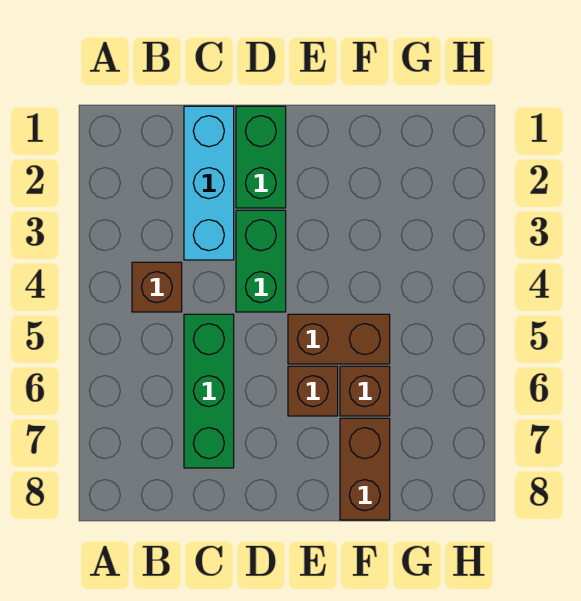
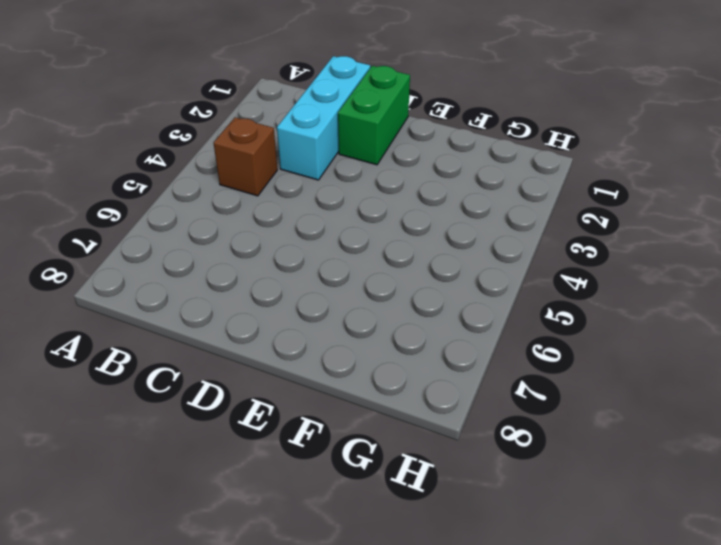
none -> green 1x3 brick [184,314,234,468]
none -> green 1x2 brick [236,210,286,312]

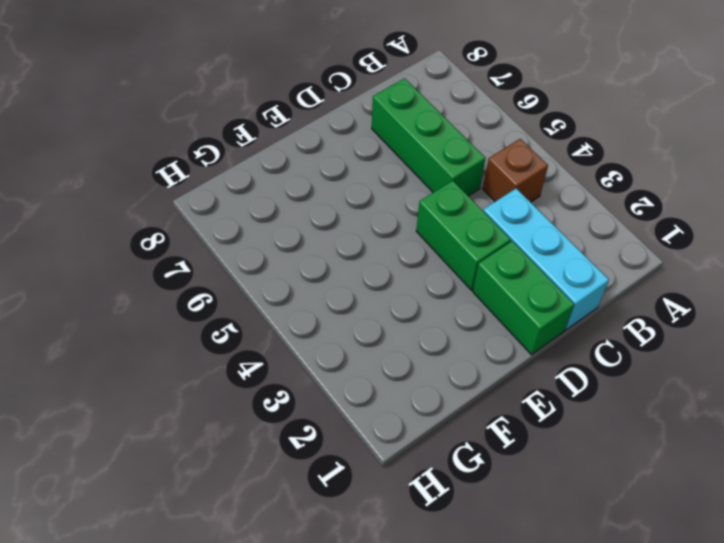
none -> brown 1x2 brick [288,314,390,364]
none -> brown 1x1 brick [288,366,338,416]

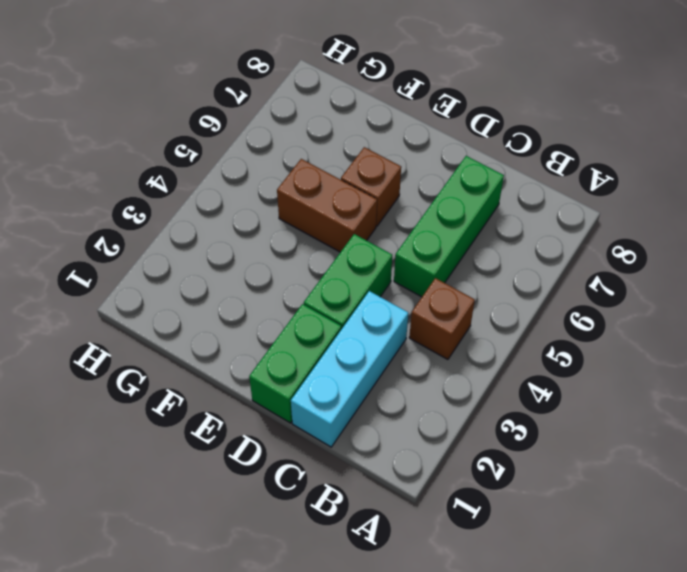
none -> brown 1x1 brick [340,366,390,416]
none -> brown 1x2 brick [340,418,390,520]

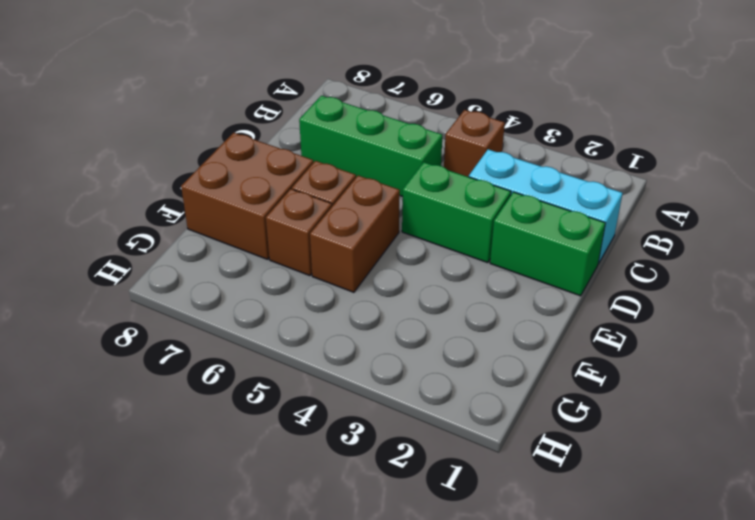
brown 2x2 brick [181,133,313,259] -> brown 1x2 brick [340,418,390,520]

